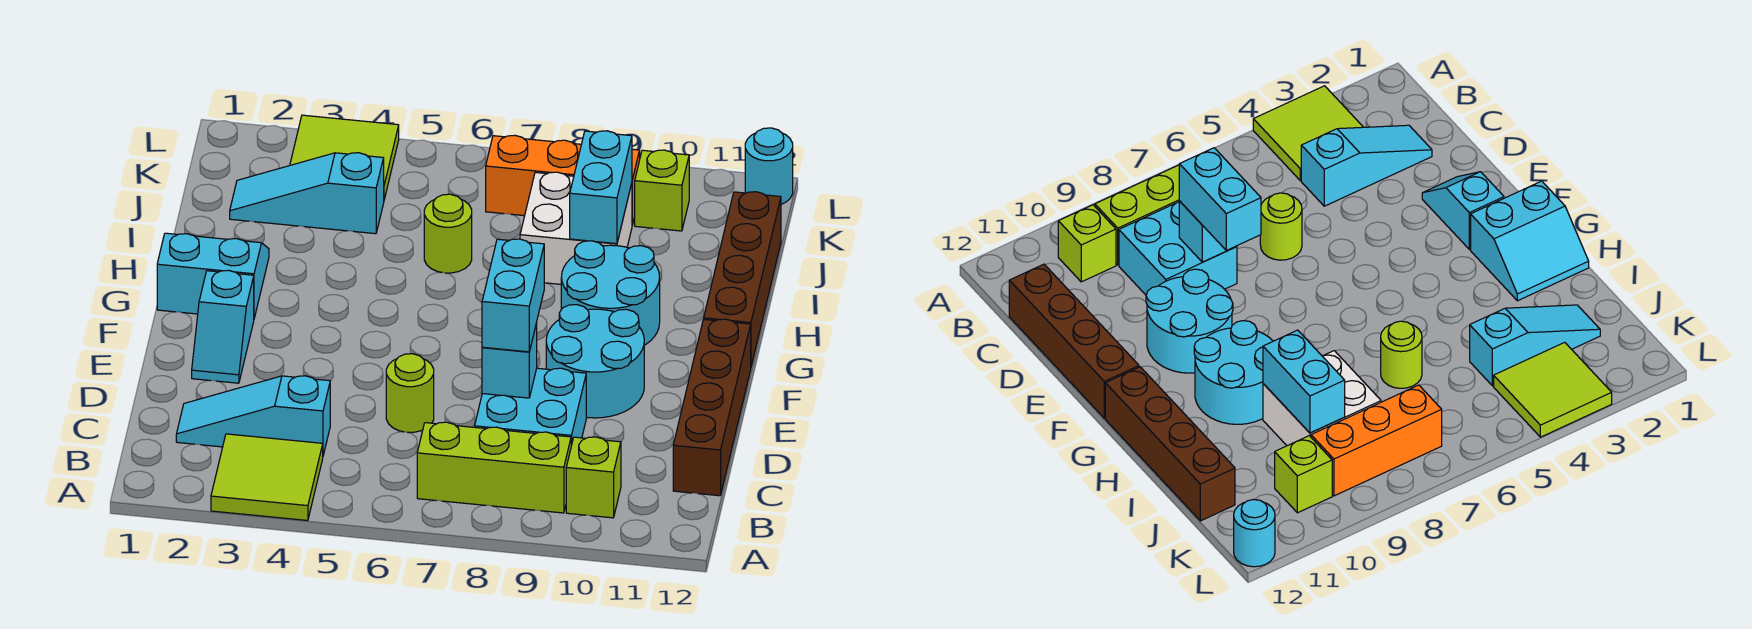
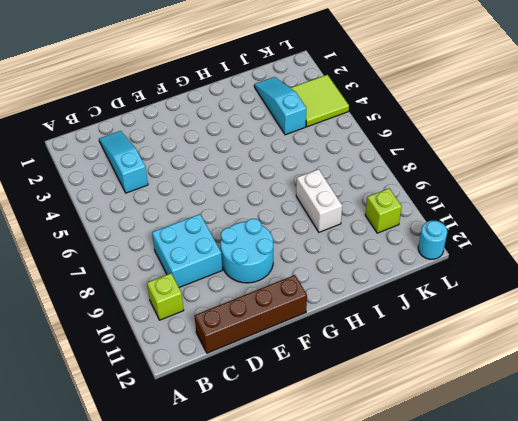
white 1x2 brick [296,169,342,232] -> white 2x2 brick [520,172,632,284]
none -> lime 2x2 tile [211,434,323,521]
none -> lime 1x3 brick [417,422,571,513]
none -> lime 1x1 round brick [386,354,434,432]

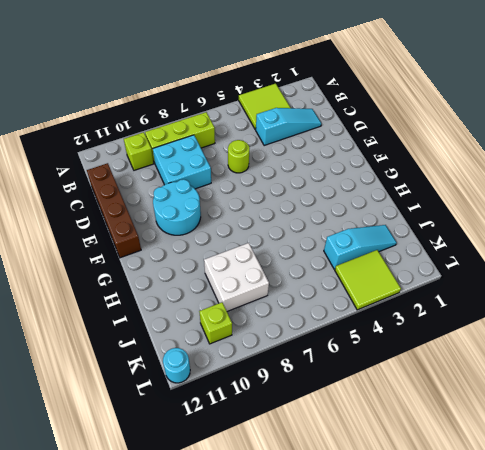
none -> cyan 1x2 slope [192,270,254,383]
none -> cyan 2x2 slope [157,233,269,318]
none -> cyan 2x2 round brick [561,241,660,345]

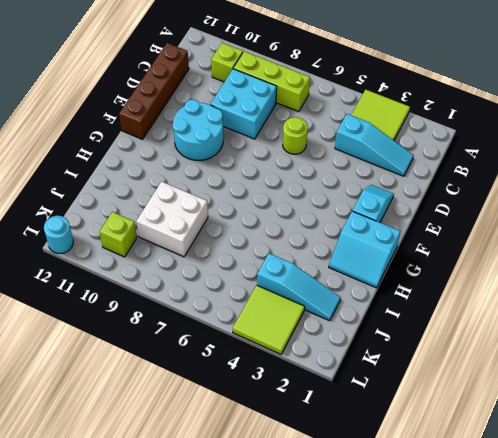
none -> cyan 2x2 round brick [561,241,660,345]
none -> brown 1x4 brick [704,192,781,366]
none -> lime 1x1 round brick [424,194,472,273]

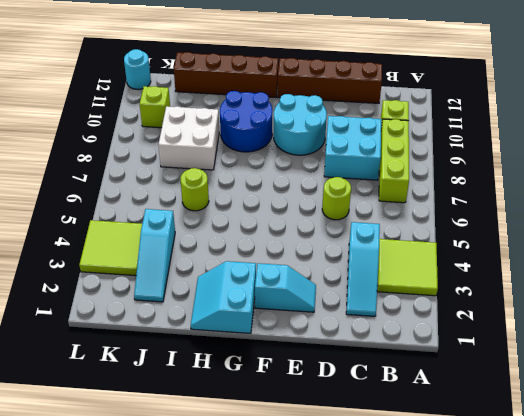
blue 2x2 round brick [220,91,273,152] -> cyan 2x2 round brick [561,241,660,345]
none -> orange 1x3 brick [486,135,640,225]
none -> cyan 1x1 brick [482,323,537,398]
none -> cyan 1x2 brick [570,131,632,244]

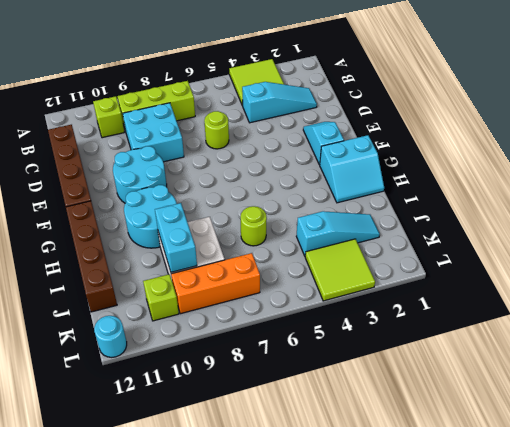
none -> cyan 1x1 brick [482,323,537,398]
none -> cyan 1x2 brick [482,239,544,352]

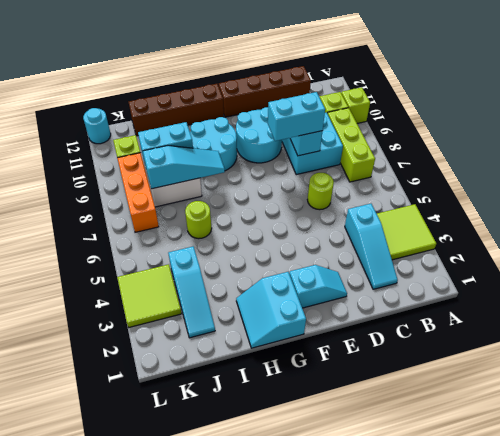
lime 1x1 brick [341,87,370,123] -> none
cyan 1x3 slope [143,146,225,189] -> none

